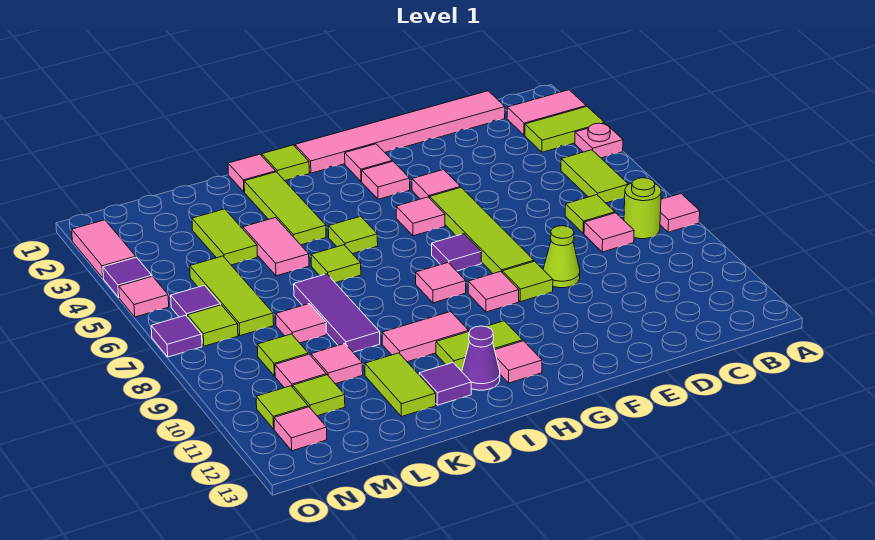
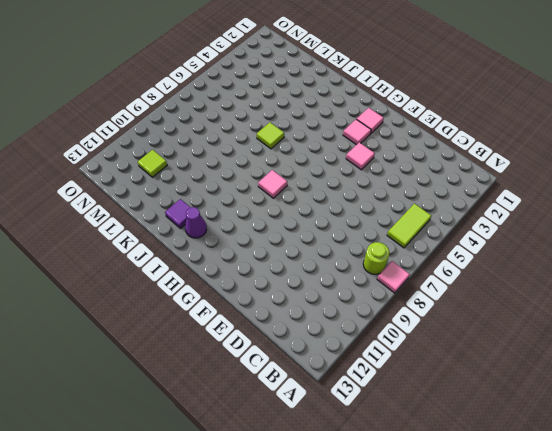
none -> pink 1x2 tile [507,90,586,135]
none -> lime 1x2 tile [525,107,605,152]
none -> pink 1x1 plate [575,123,623,158]
none -> pink 1x6 tile [295,91,505,173]

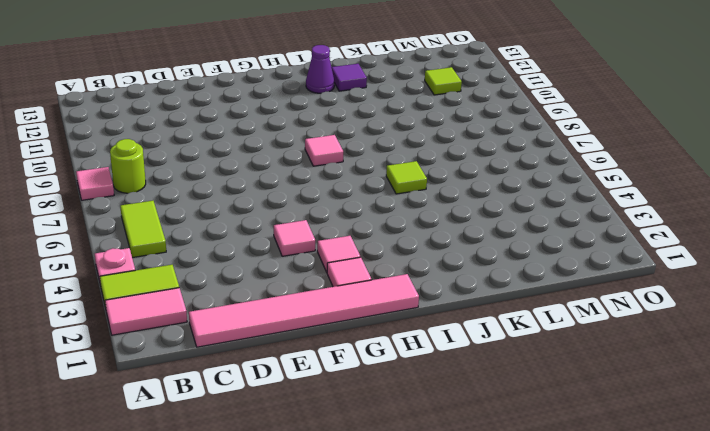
none -> lime 1x1 tile [565,195,615,233]
none -> pink 1x1 tile [584,213,634,252]
none -> lime 1x1 cone [543,226,580,288]
none -> lime 1x4 tile [430,187,534,274]

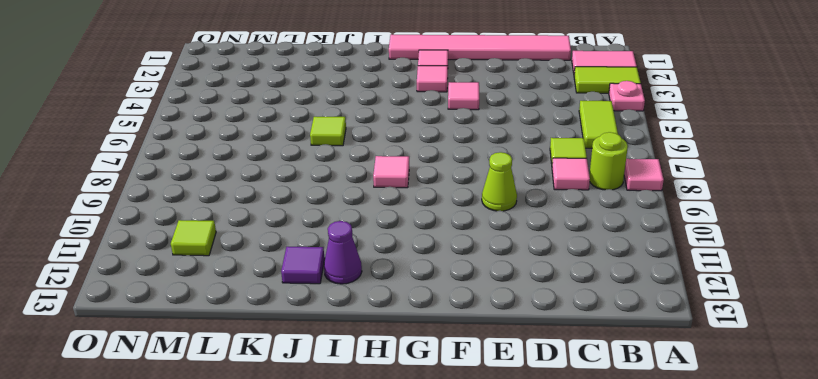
none -> lime 1x4 tile [430,187,534,274]
none -> lime 1x1 tile [503,261,553,302]
none -> pink 1x1 tile [396,197,445,236]
none -> purple 1x1 tile [432,234,481,271]

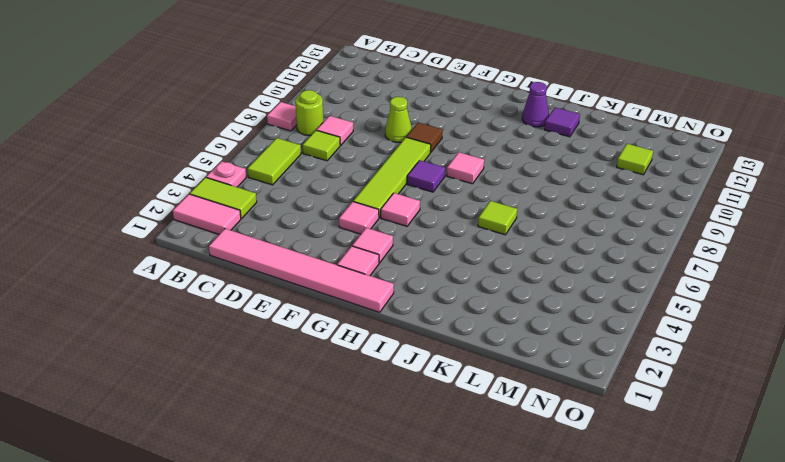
brown 1x1 tile [406,123,443,152] -> lime 1x1 tile [503,261,553,302]
none -> pink 1x1 tile [468,271,519,312]
none -> lime 1x2 tile [436,321,523,371]
none -> pink 1x1 tile [495,341,542,383]
none -> lime 1x1 tile [262,145,309,181]

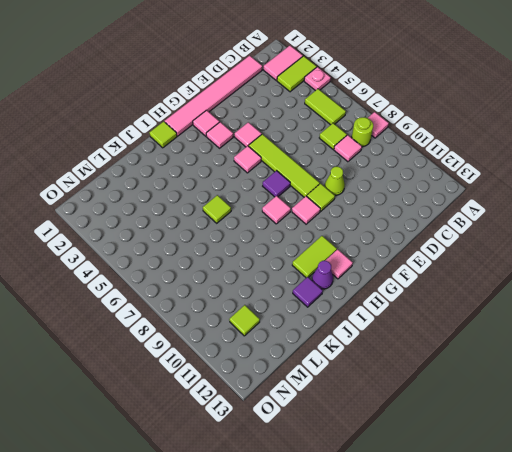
none -> lime 1x1 tile [328,216,378,254]
none -> pink 1x2 tile [382,312,469,362]
none -> pink 1x1 tile [228,154,276,192]
none -> lime 1x3 tile [244,172,326,245]

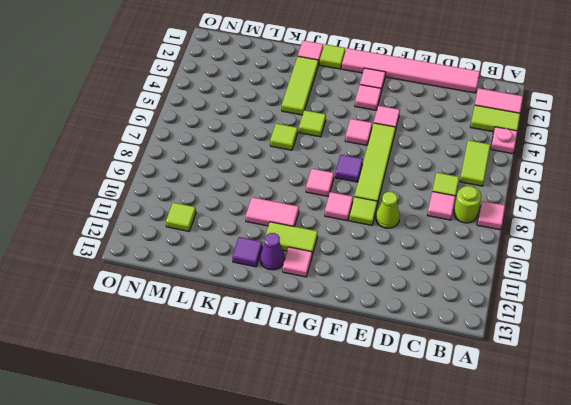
none -> pink 1x2 tile [243,218,309,276]
none -> purple 1x3 tile [294,274,380,352]
none -> lime 1x2 tile [365,353,436,417]
none -> lime 1x2 tile [192,209,257,265]

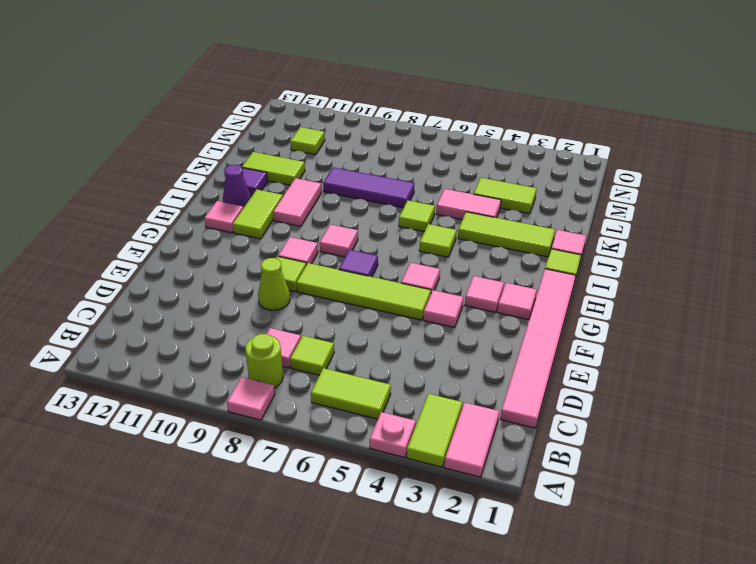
none -> pink 1x1 tile [276,304,326,343]
none -> pink 1x1 tile [311,344,363,384]
none -> lime 1x3 tile [190,256,274,336]
none -> lime 1x1 tile [257,334,308,376]

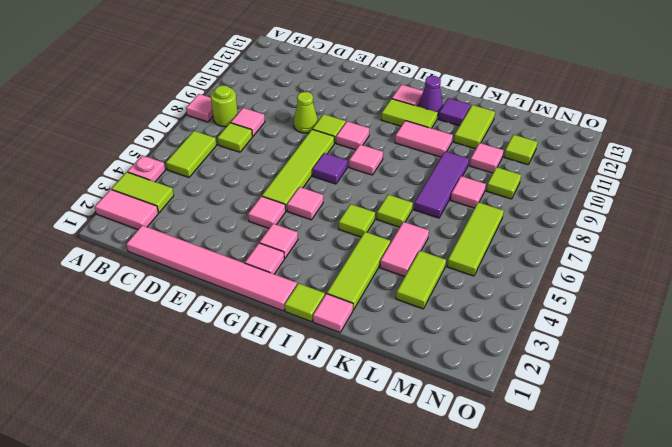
none -> pink 1x1 tile [275,354,326,388]
none -> purple 1x1 tile [171,285,221,317]
none -> lime 1x1 tile [187,305,238,346]
none -> lime 1x1 tile [256,386,308,429]

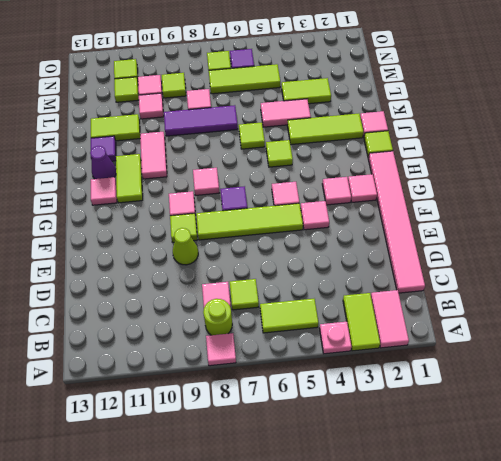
none -> pink 1x1 tile [274,407,327,451]
none -> pink 1x2 tile [72,220,136,278]
none -> purple 1x1 tile [103,257,152,297]
none -> pink 1x1 tile [119,276,169,317]

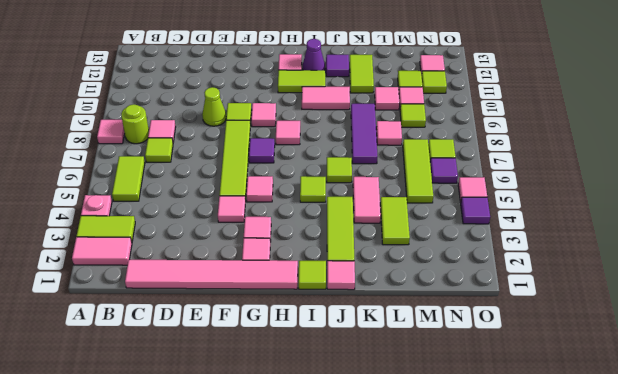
none -> pink 1x2 tile [72,220,136,278]
none -> purple 1x1 tile [151,315,202,357]

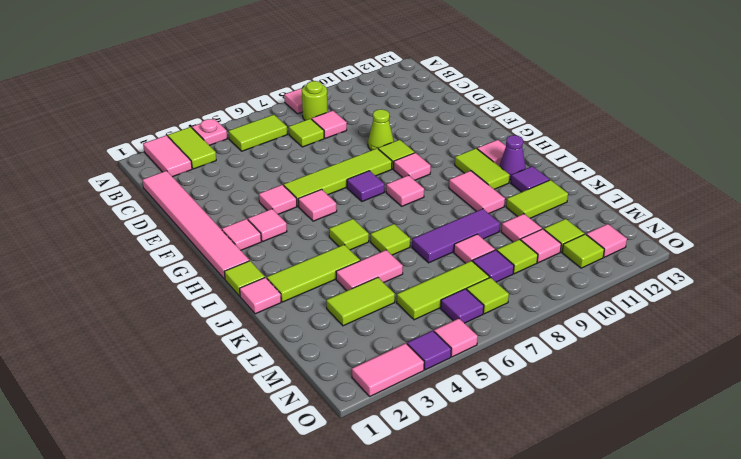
purple 1x1 tile [473,250,514,282] -> purple 1x1 tile moved to [151,315,202,357]

